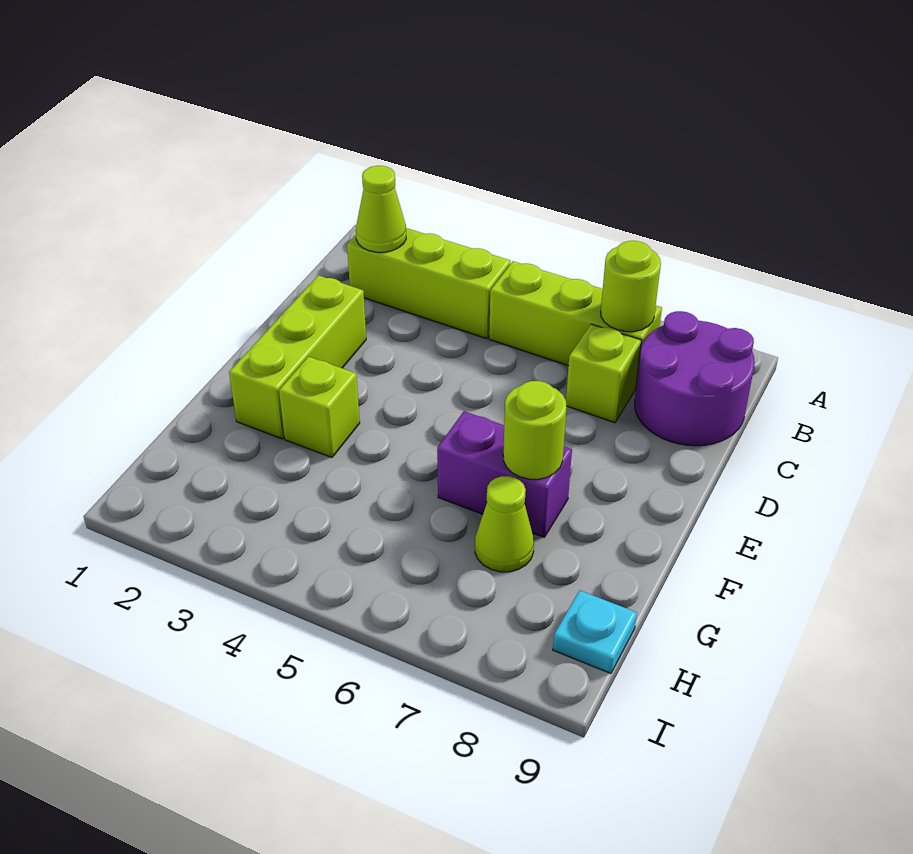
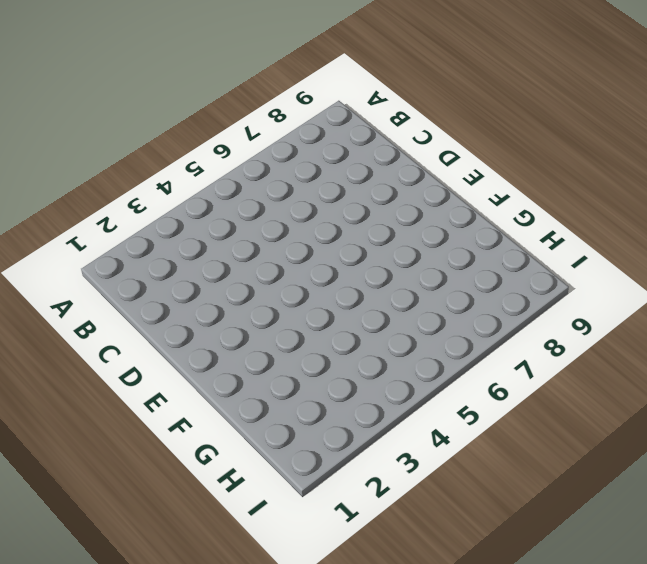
none -> lime 1x3 brick [347,228,510,339]
none -> lime 1x3 brick [489,261,662,385]
none -> purple 2x2 round brick [635,311,755,446]

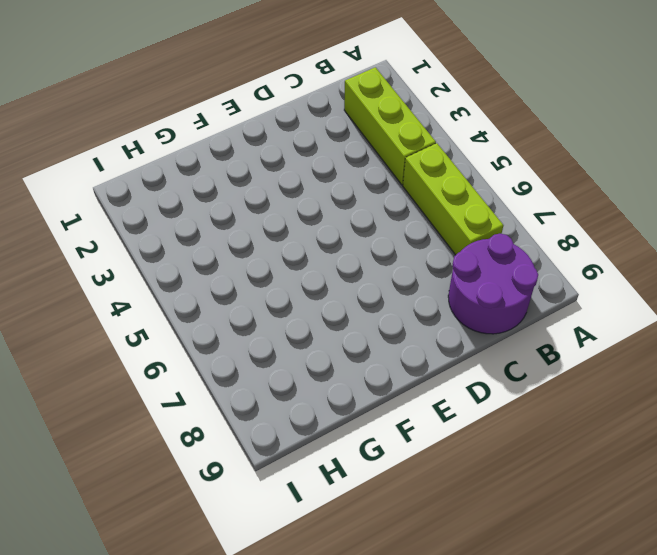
none -> lime 1x1 brick [566,324,641,423]
none -> lime 1x3 brick [229,275,366,439]
none -> lime 1x1 brick [279,357,360,458]

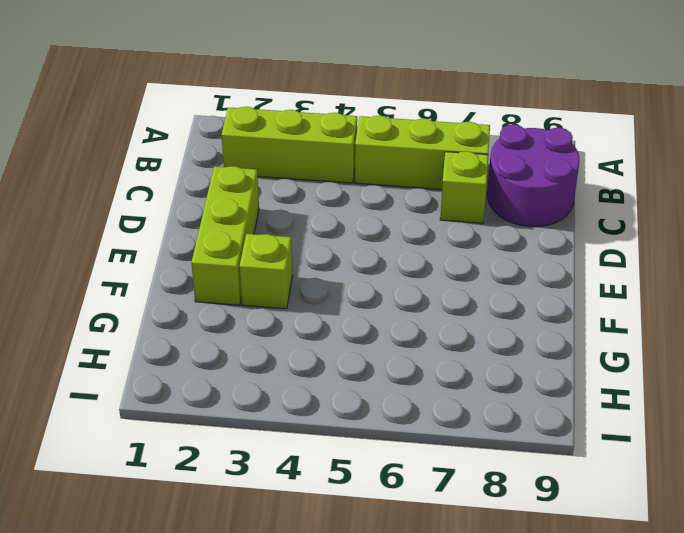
none -> purple 1x2 brick [437,411,572,537]
none -> lime 1x1 cone [475,476,534,572]
none -> cyan 1x1 plate [553,590,637,674]

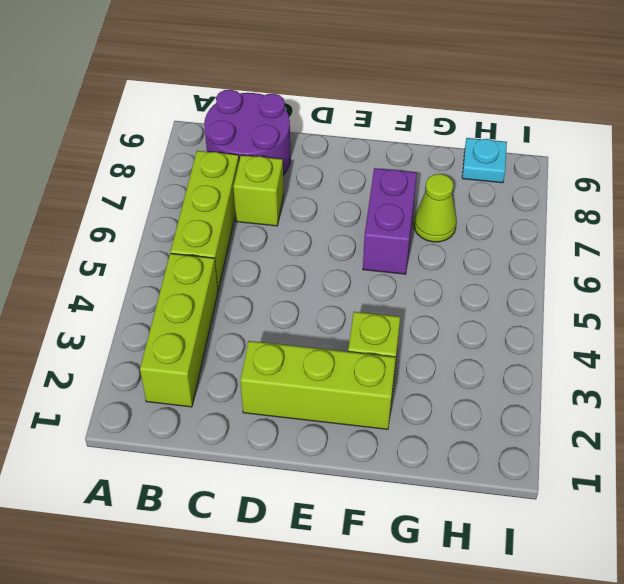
none -> lime 1x1 cone [356,166,406,252]
none -> lime 1x1 round brick [601,241,661,332]
none -> lime 1x1 round brick [503,381,567,479]

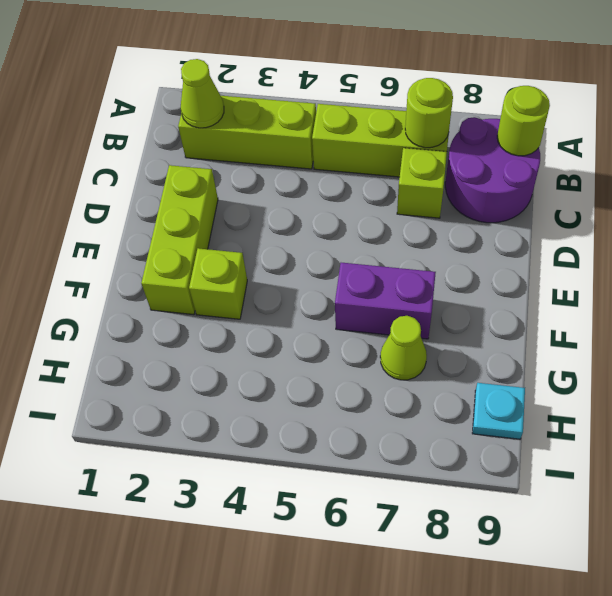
lime 1x1 round brick [497,86,550,156] -> lime 1x1 round brick moved to [503,381,567,479]

